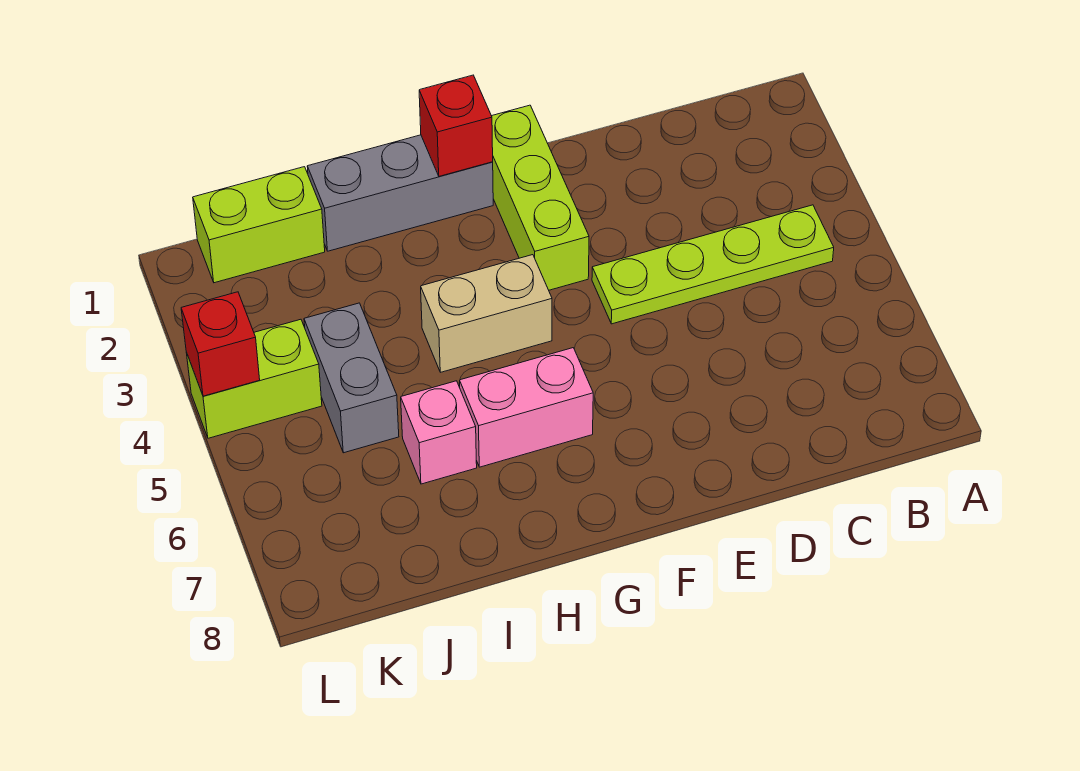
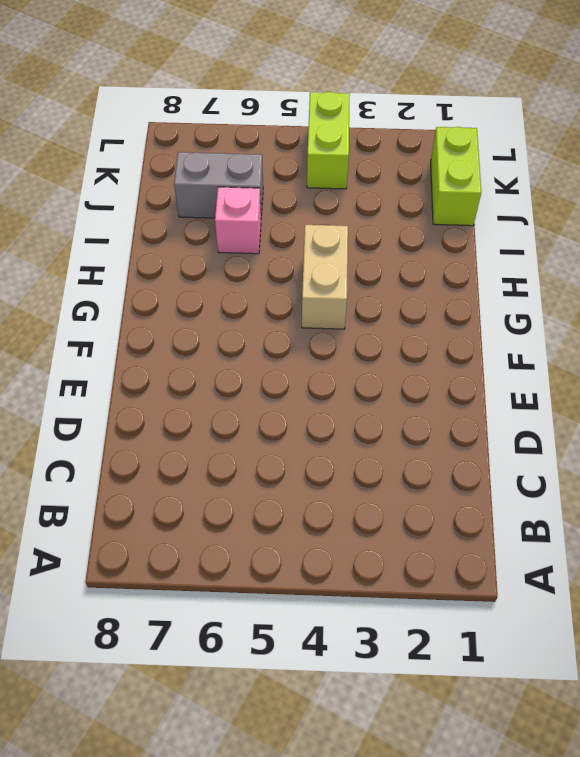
grey 1x2 brick [174,152,263,218] -> grey 1x2 brick moved to [304,303,399,453]
none -> lime 1x4 plate [592,205,834,324]
none -> lime 1x3 brick [492,105,589,290]

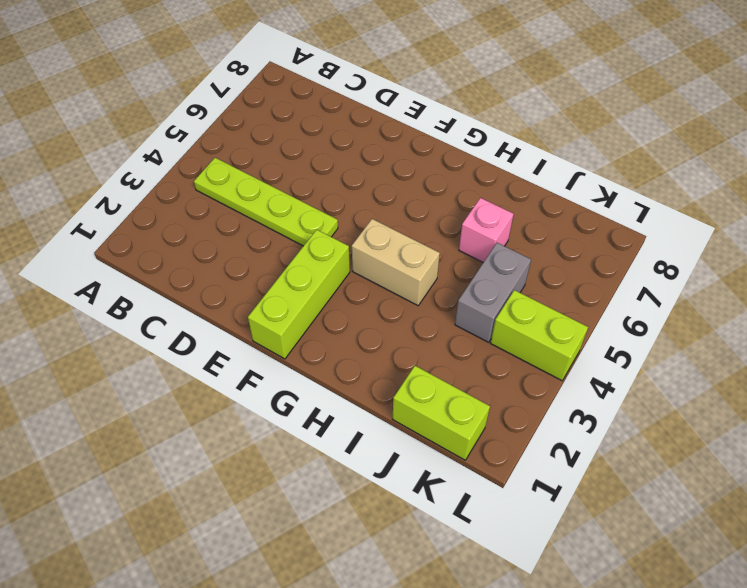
none -> grey 1x3 brick [307,135,493,251]
none -> pink 1x2 brick [459,348,593,467]

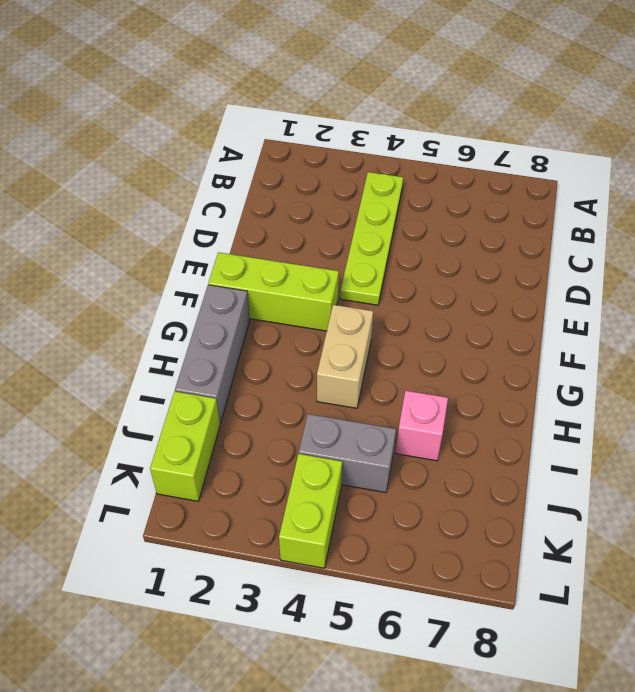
none -> pink 1x2 brick [459,348,593,467]
none -> red 1x1 brick [419,75,493,176]

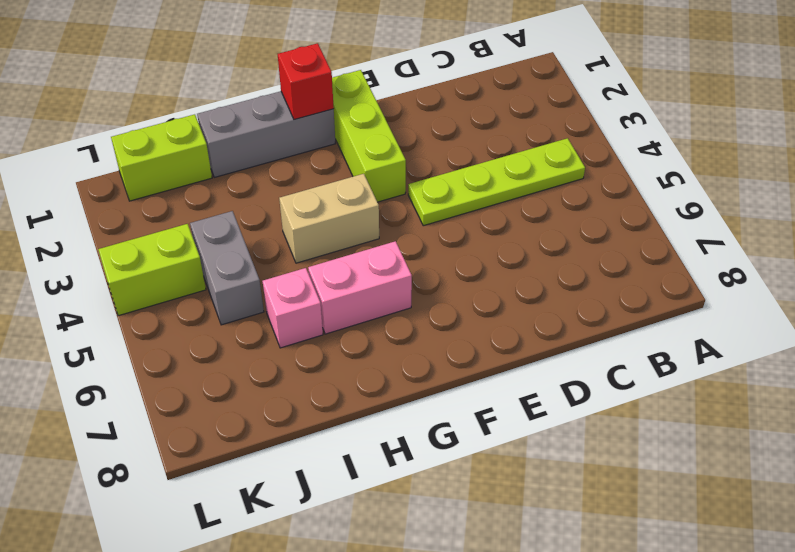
none -> red 1x1 brick [181,292,260,396]

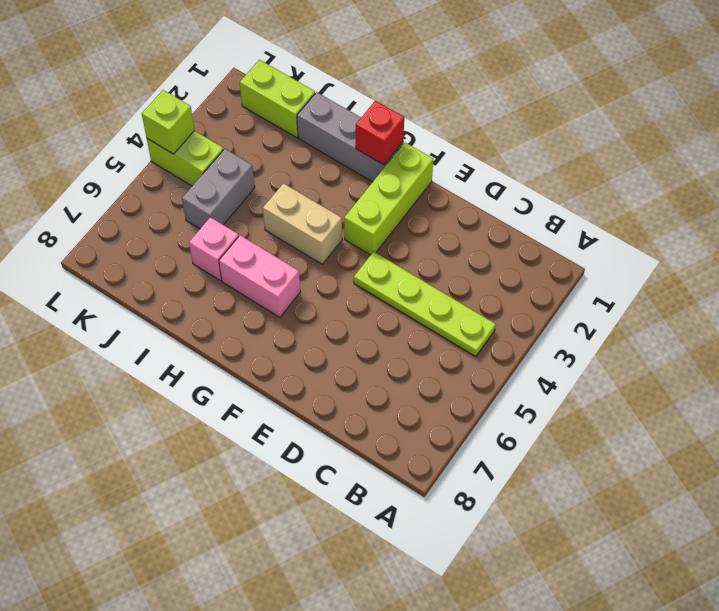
lime 1x1 brick [142,90,194,154] -> red 1x1 brick [181,292,260,396]

